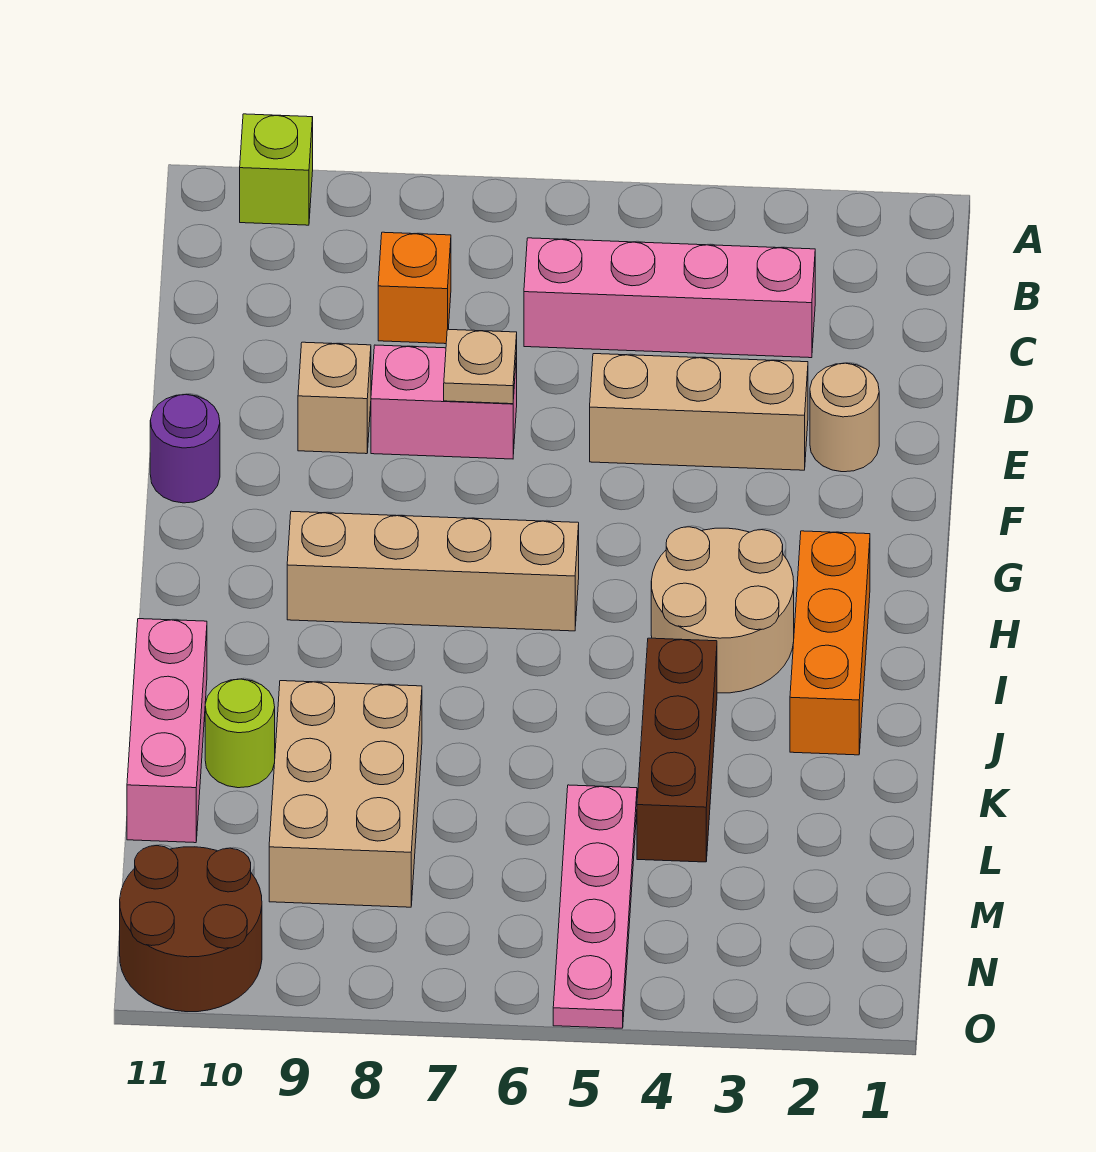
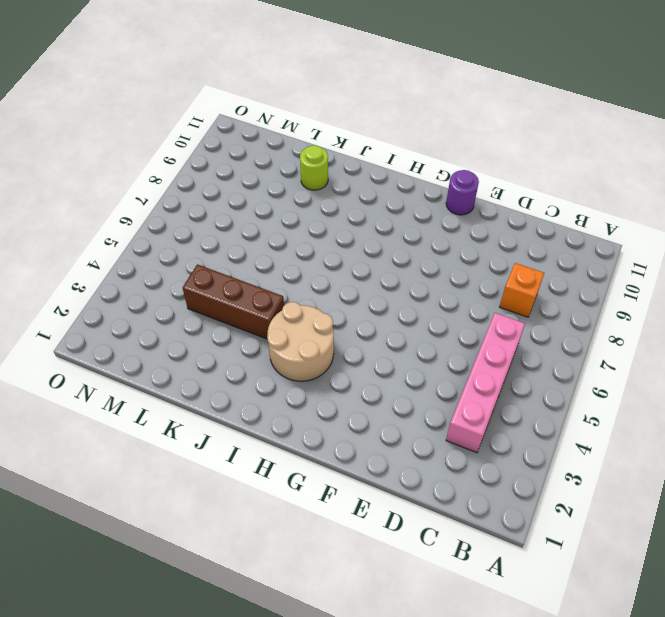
none -> lime 1x1 brick [240,114,313,225]
none -> tan 1x1 round brick [810,363,879,472]
none -> tan 1x3 brick [590,354,808,470]

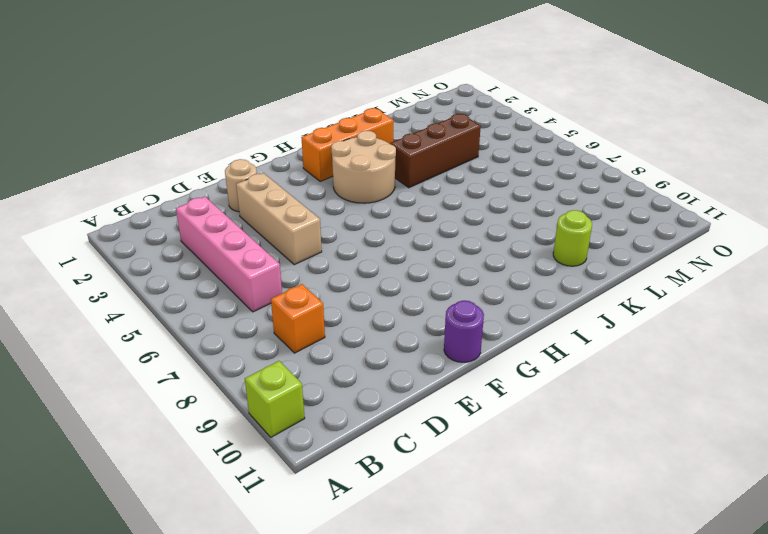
none -> pink 1x2 brick [371,345,517,459]
none -> tan 1x1 brick [298,342,371,454]
none -> tan 1x4 brick [287,511,579,631]

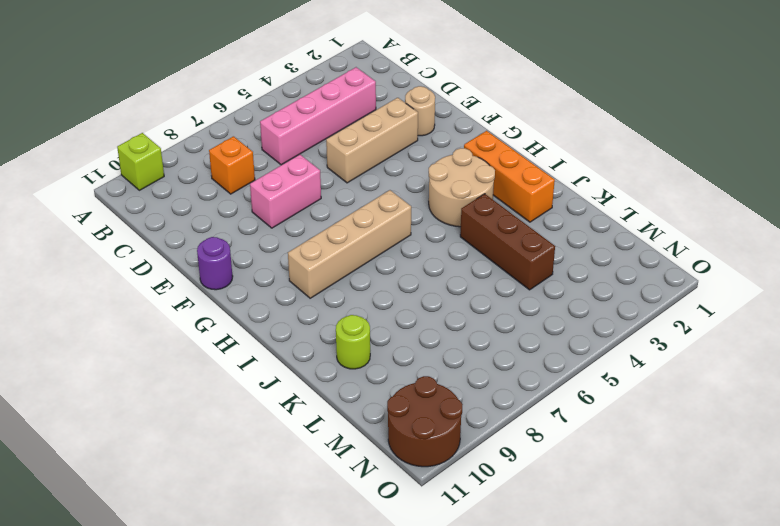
none -> tan 1x1 brick [298,342,371,454]
none -> pink 1x3 brick [127,619,207,843]
none -> tan 2x3 brick [269,681,422,907]

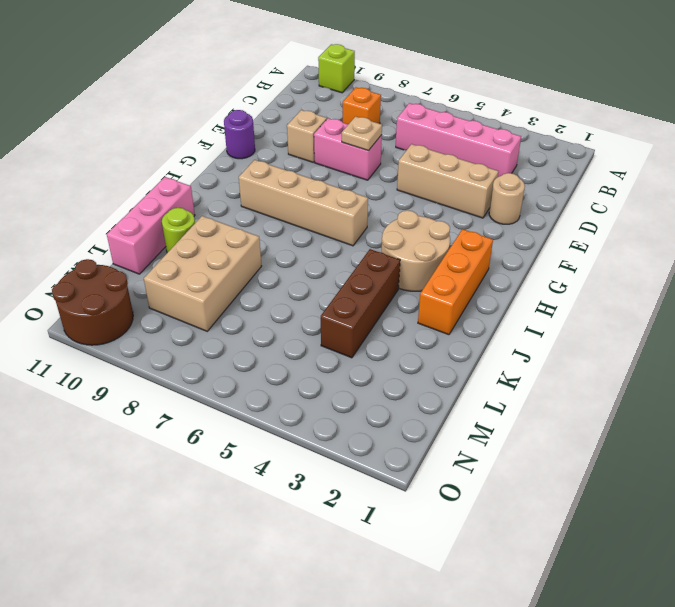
none -> pink 1x4 plate [553,785,637,1028]

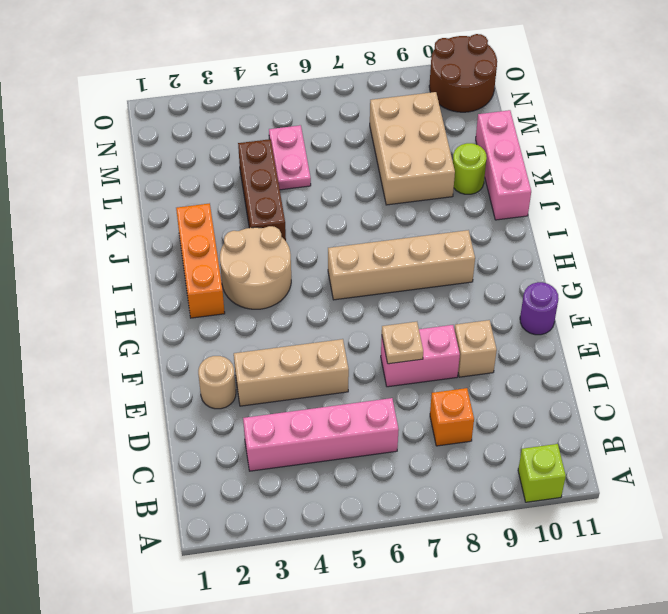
pink 1x2 plate [269,125,311,190] -> pink 1x4 plate [553,785,637,1028]

